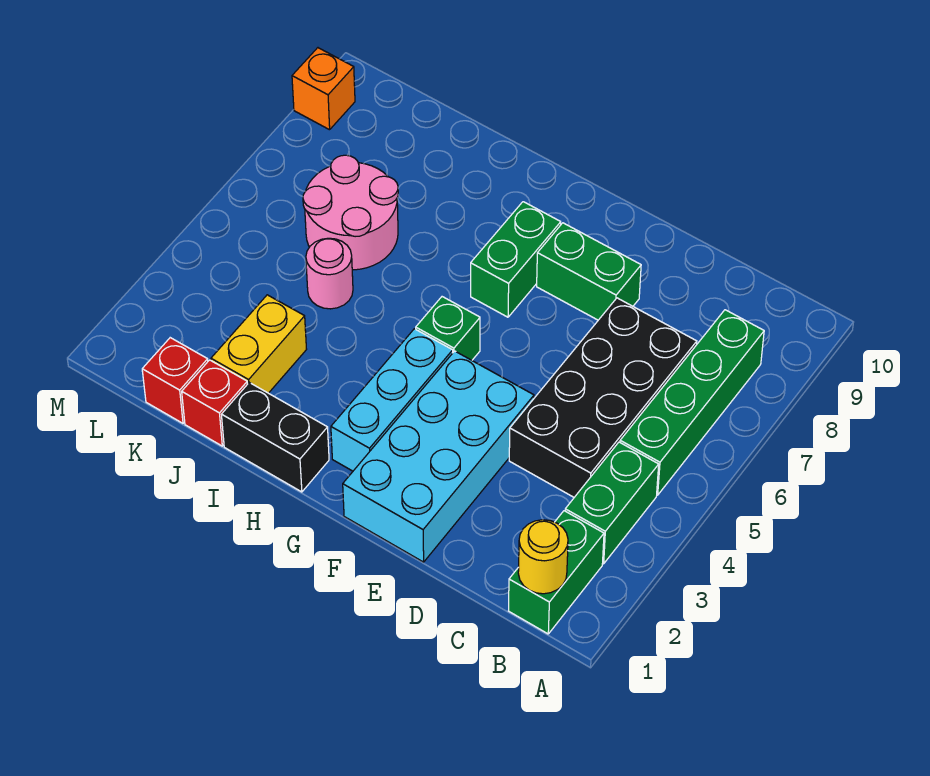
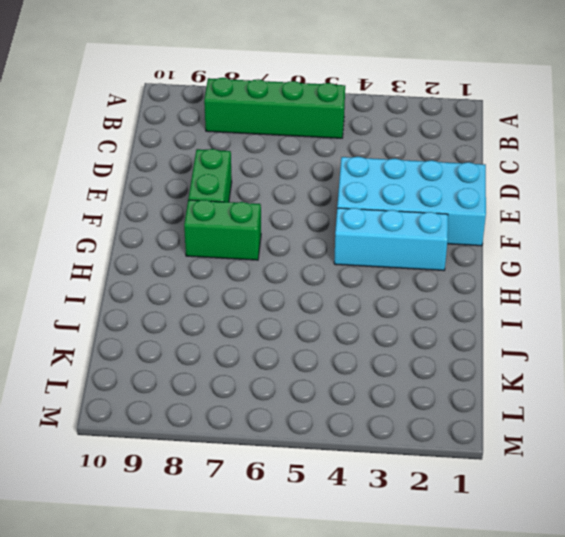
none -> green 1x2 brick [509,511,604,634]
none -> green 1x2 brick [565,442,659,564]
none -> black 2x4 brick [509,298,697,497]

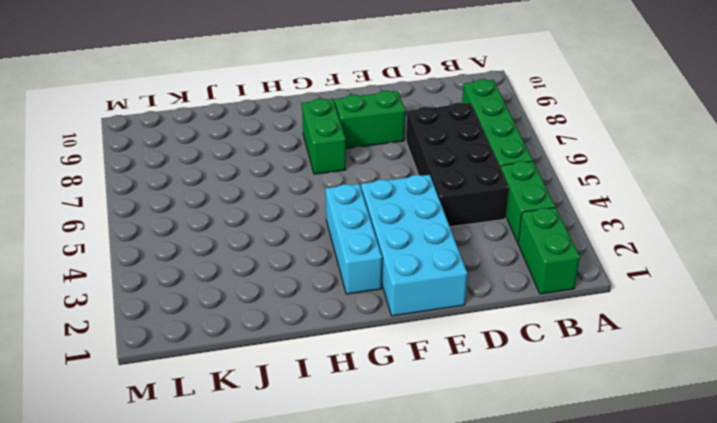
none -> green 1x1 brick [416,297,480,360]
none -> black 1x2 brick [221,383,329,492]
none -> red 1x1 brick [182,360,247,446]

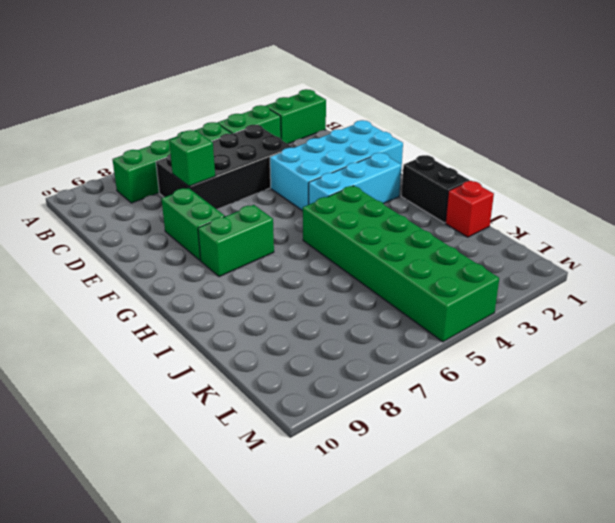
green 1x1 brick [169,130,215,186] -> green 1x1 brick moved to [416,297,480,360]
green 2x6 brick [303,186,499,342] -> pink 1x1 round brick [306,238,353,309]
none -> yellow 1x2 brick [211,295,307,393]
none -> pink 2x2 round brick [303,155,398,270]
none -> red 1x1 brick [142,338,208,423]

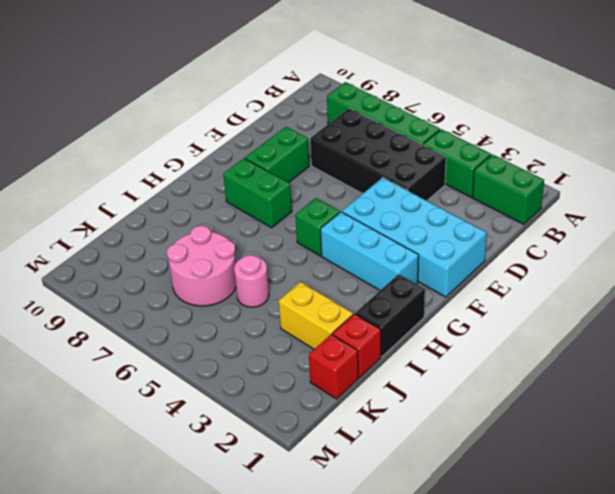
none -> orange 1x1 brick [292,48,355,130]
none -> yellow 1x1 round brick [518,520,568,594]

